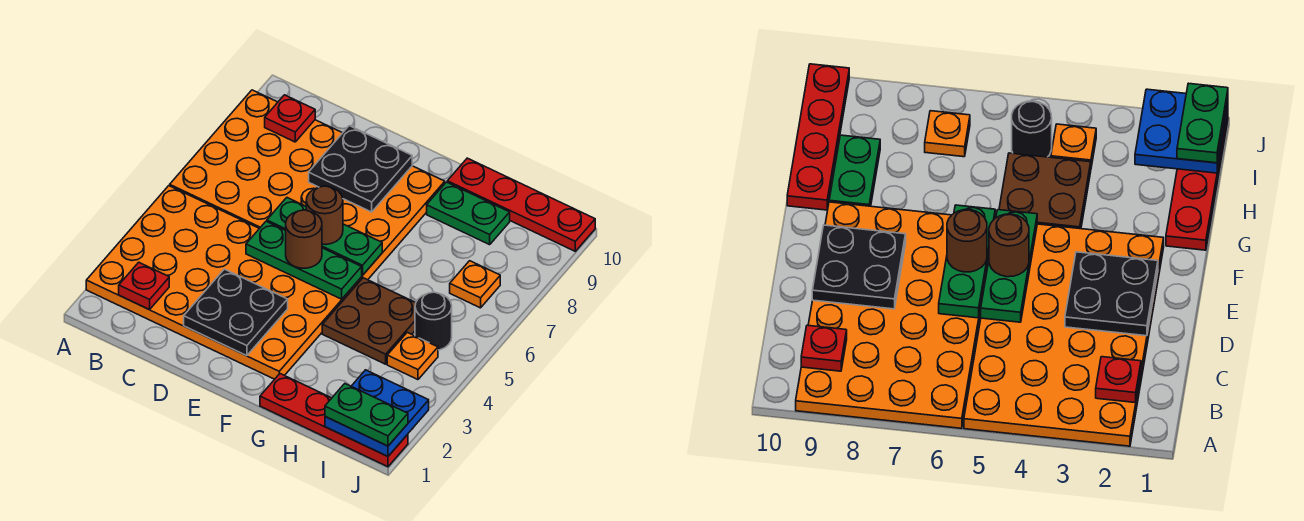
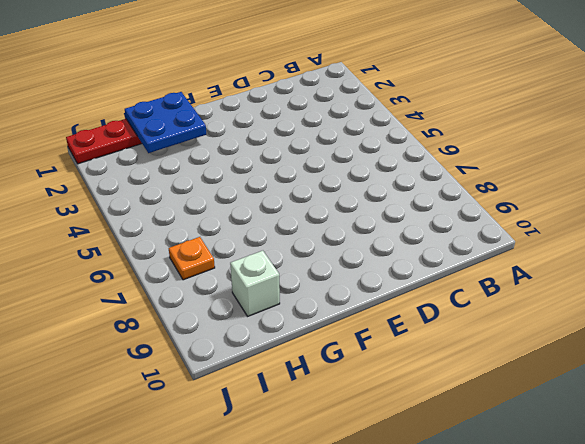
blue 2x2 plate [125,92,206,153] -> blue 2x2 plate moved to [325,370,429,456]
white 1x1 brick [230,251,280,316] -> green 1x2 plate [427,182,510,245]
none -> orange 4x6 plate [86,186,362,379]
none -> orange 4x6 plate [170,90,445,280]
none -> brown 2x2 plate [322,278,416,364]

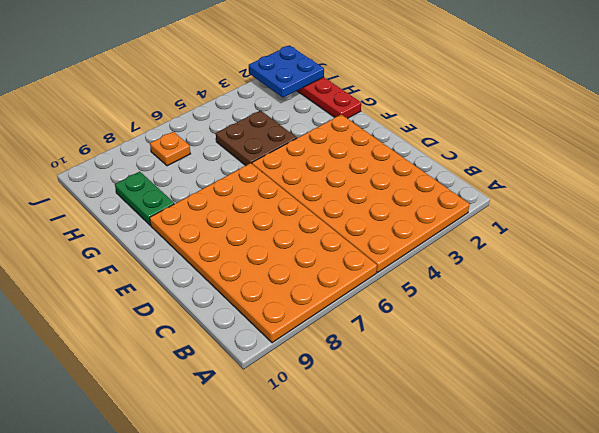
none -> red 1x4 plate [447,158,595,251]
none -> orange 1x1 plate [387,333,438,380]
none -> black 1x1 round brick [415,292,452,350]

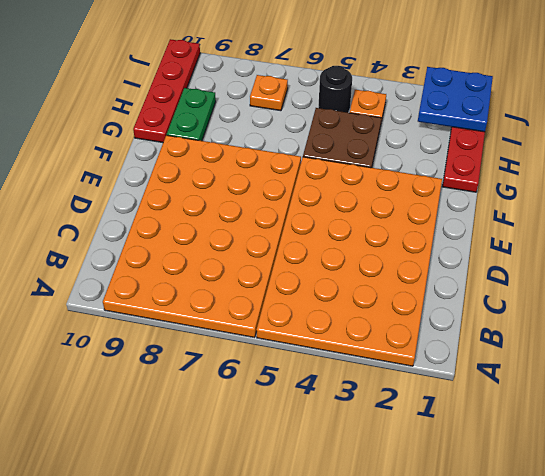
none -> red 1x1 plate [119,262,169,310]
none -> red 1x1 plate [265,95,315,142]
none -> black 2x2 plate [184,269,288,356]

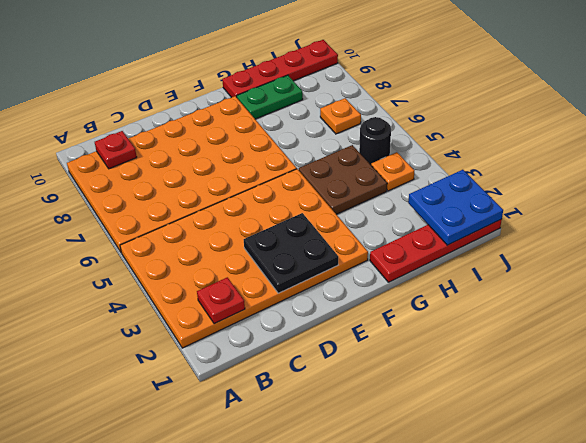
none -> green 1x3 plate [246,221,362,299]
none -> green 1x3 plate [267,198,382,275]
none -> black 2x2 plate [309,126,412,212]

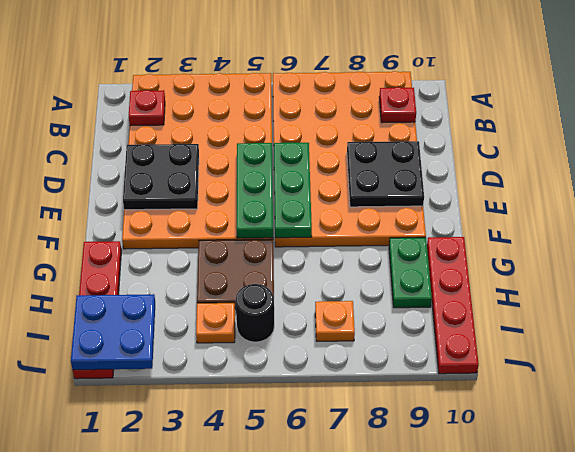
none -> brown 1x1 round brick [286,210,322,268]
none -> brown 1x1 round brick [306,186,343,245]
none -> green 1x2 plate [325,384,408,446]

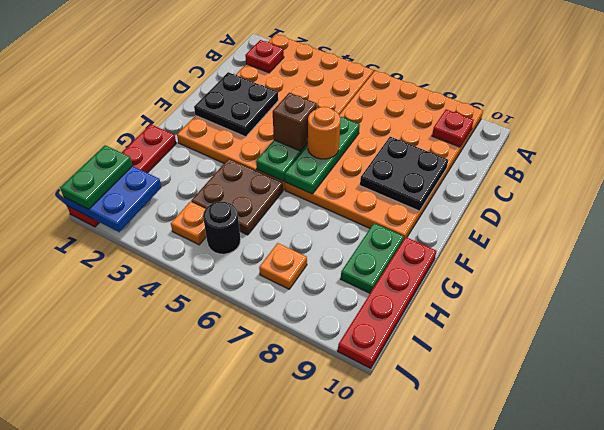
brown 1x1 brick [273,93,317,151] -> brown 1x1 round brick [286,210,322,268]
orange 1x1 round brick [308,107,340,159] -> brown 1x1 round brick [306,186,343,245]

